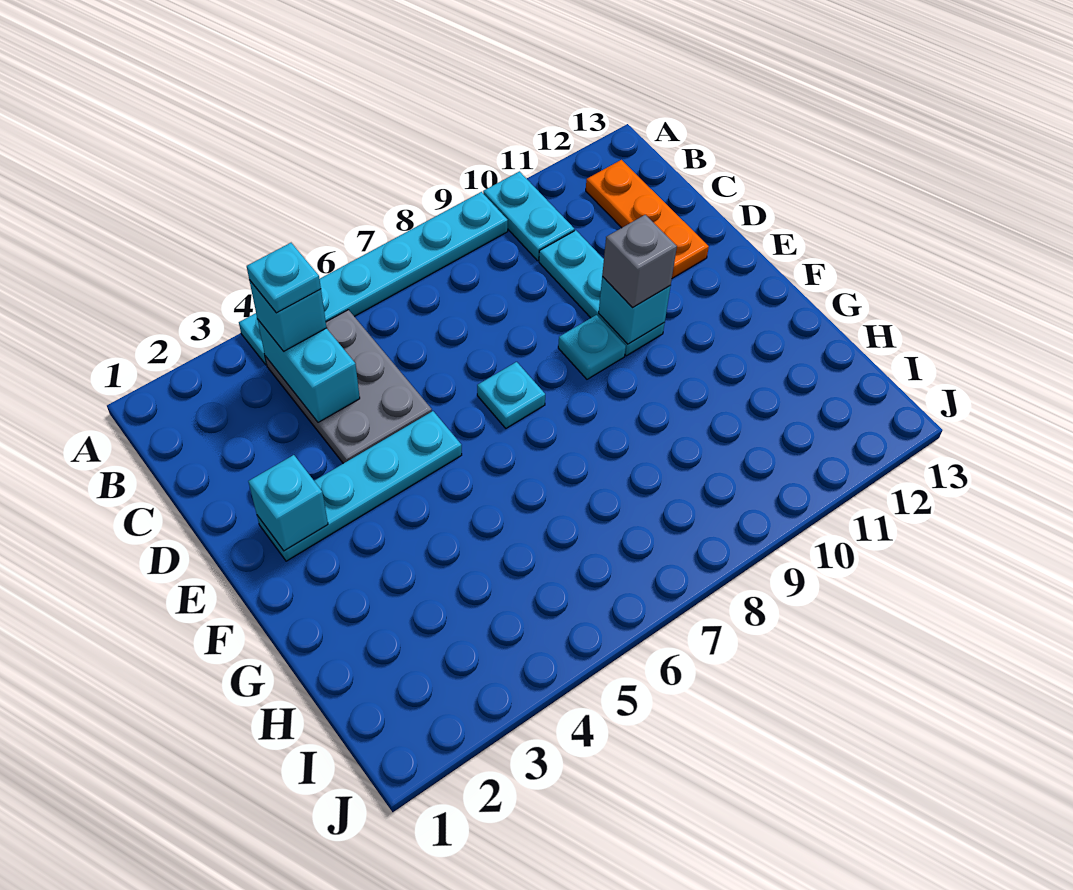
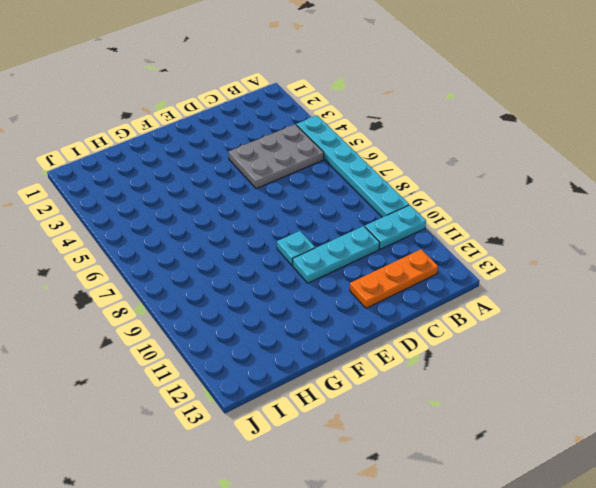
none -> cyan 1x4 plate [257,411,462,561]
none -> cyan 1x1 plate [477,362,545,428]
none -> cyan 1x2 brick [257,319,360,422]

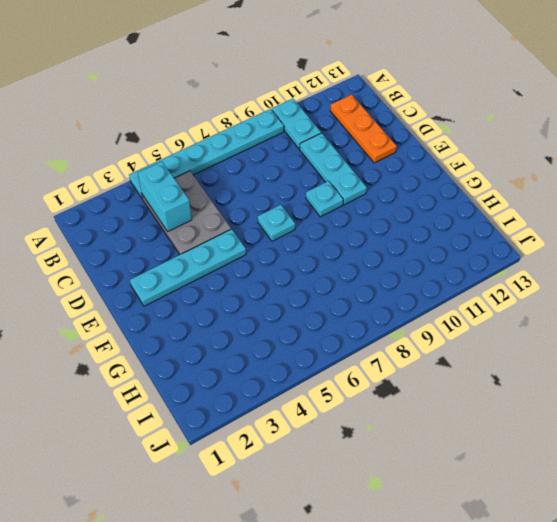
none -> cyan 1x1 brick [248,455,328,551]
none -> cyan 1x1 brick [599,277,670,344]
none -> cyan 1x1 brick [249,280,327,351]

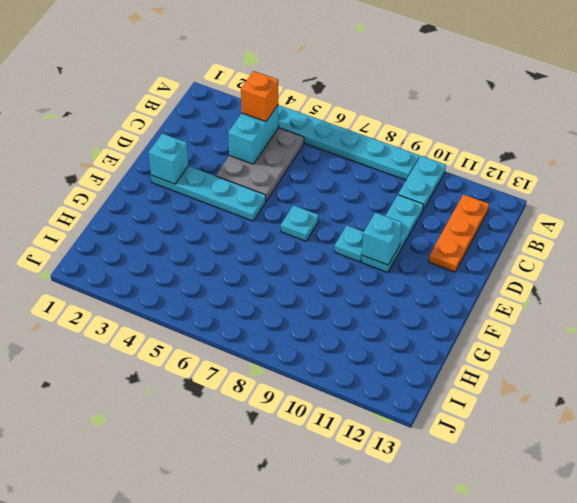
orange 1x1 brick [241,71,278,122] -> cyan 1x1 brick [249,280,327,351]
none -> grey 1x1 brick [602,215,677,307]
none -> cyan 1x1 plate [247,243,321,313]

